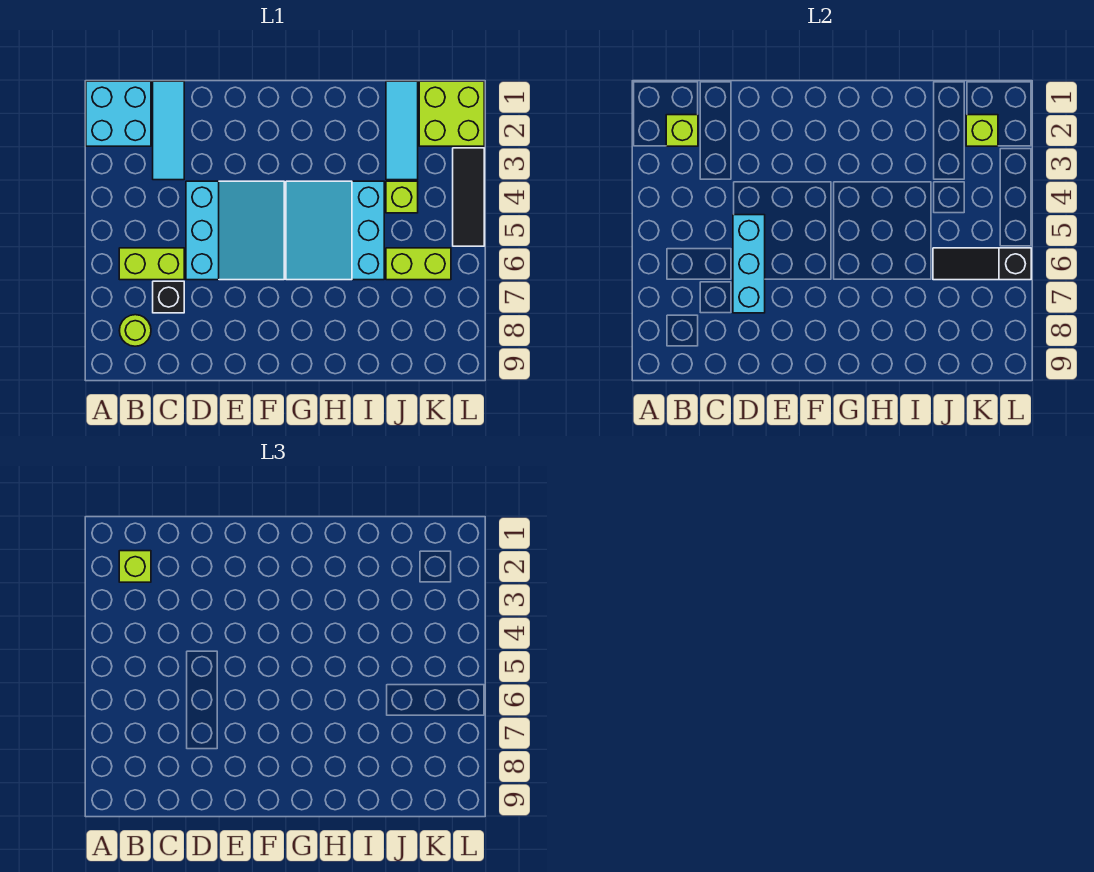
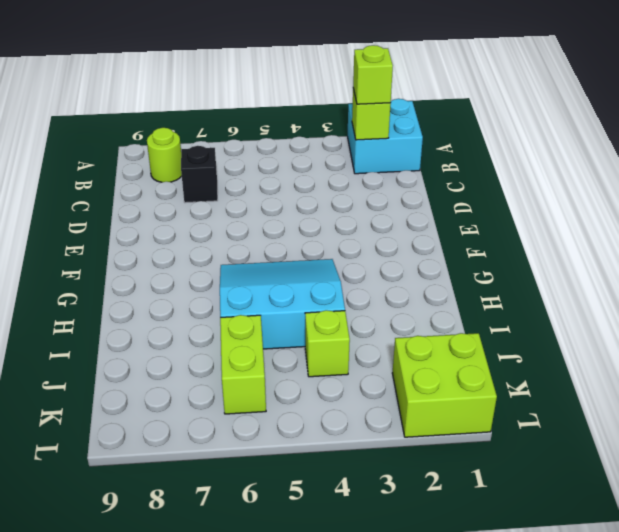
none -> lime 1x2 brick [119,248,184,280]
none -> cyan 1x3 tile [153,81,184,180]
none -> cyan 3x3 slope [186,181,284,280]

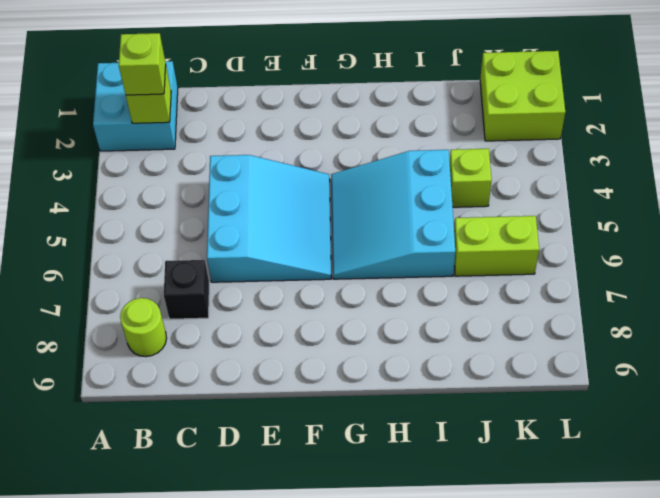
none -> lime 1x2 brick [119,248,184,280]
none -> cyan 1x3 tile [153,81,184,180]
none -> cyan 1x3 tile [386,81,418,180]

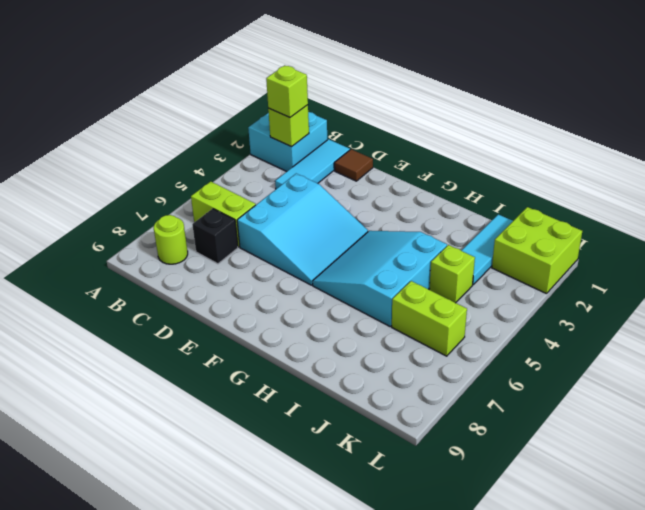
brown 1x1 tile [334,149,373,181] -> none
none -> black 1x3 tile [453,148,484,246]
none -> cyan 1x3 brick [733,215,765,313]
none -> black 1x3 slope [933,248,1031,280]

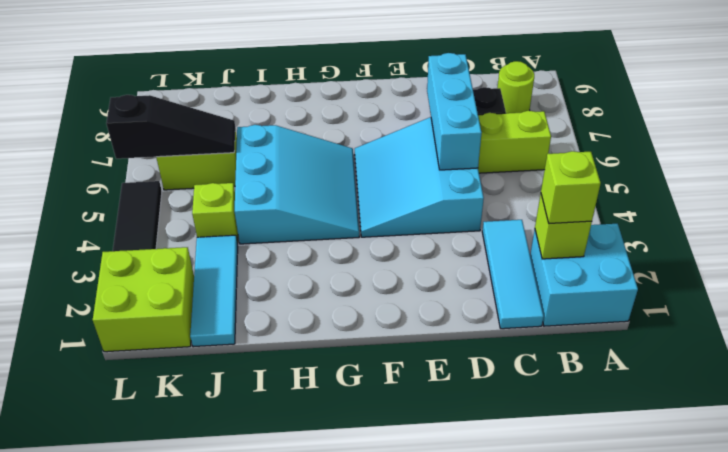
none -> lime 1x1 brick [966,115,998,146]

